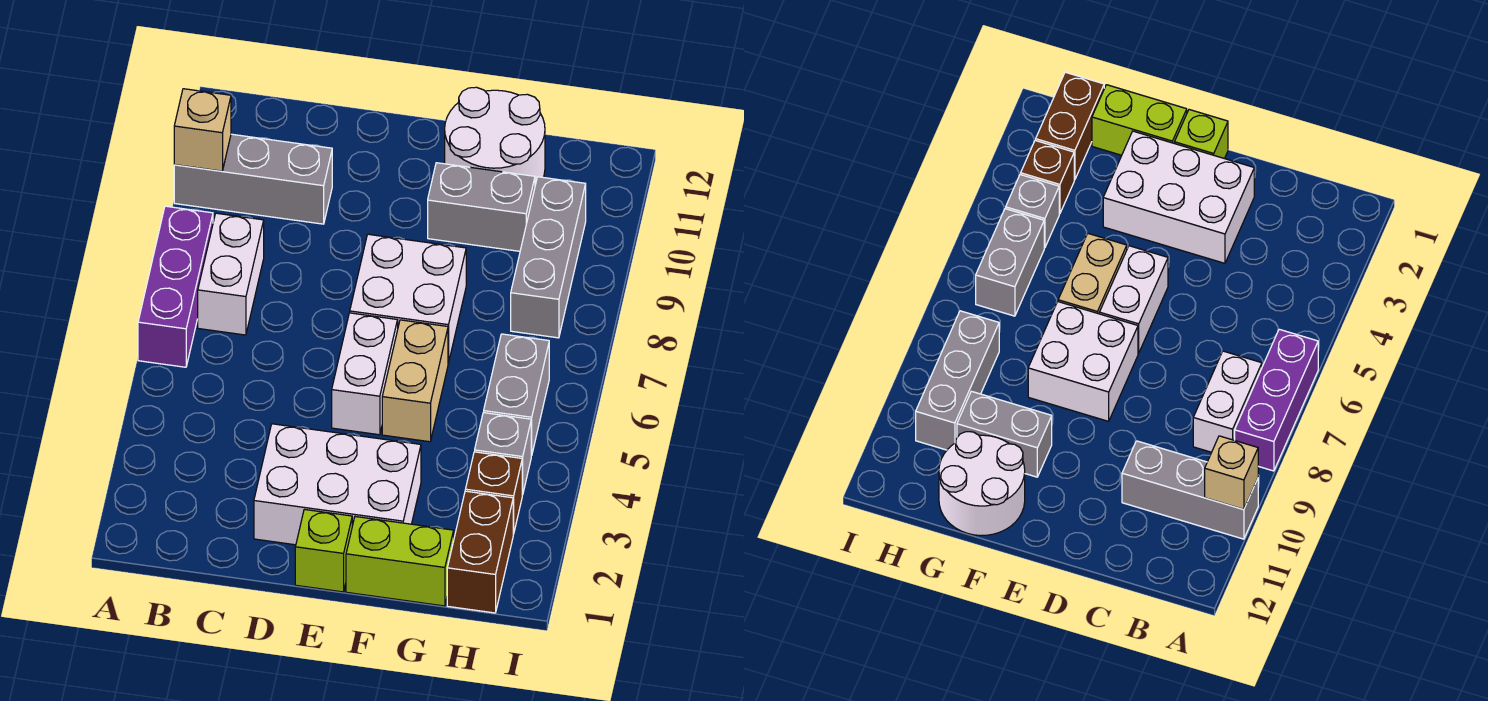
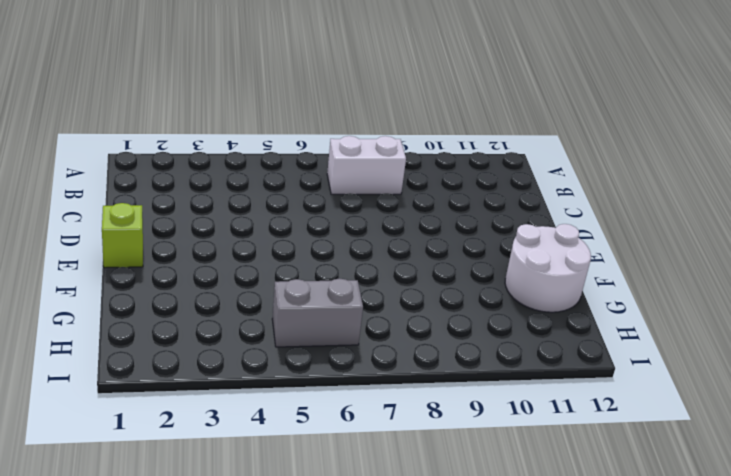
none -> purple 1x3 brick [138,206,213,367]
none -> grey 1x3 brick [174,134,332,224]
none -> white 2x3 brick [254,424,421,545]

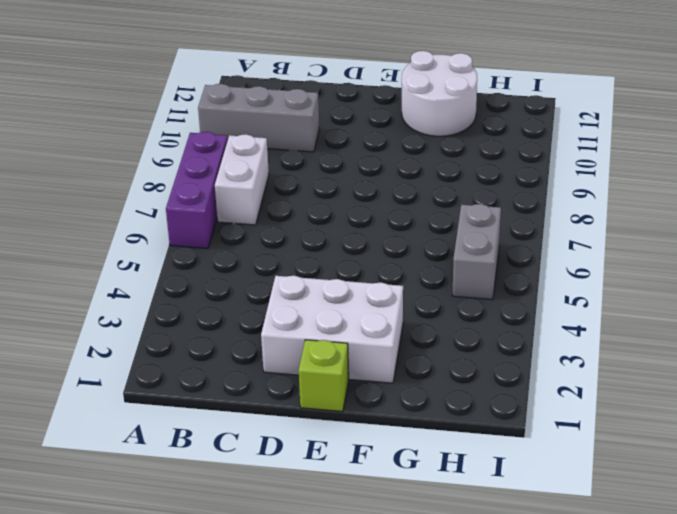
none -> white 1x2 brick [332,313,398,435]
none -> white 2x2 brick [350,234,466,363]
none -> lime 1x2 brick [346,517,454,606]

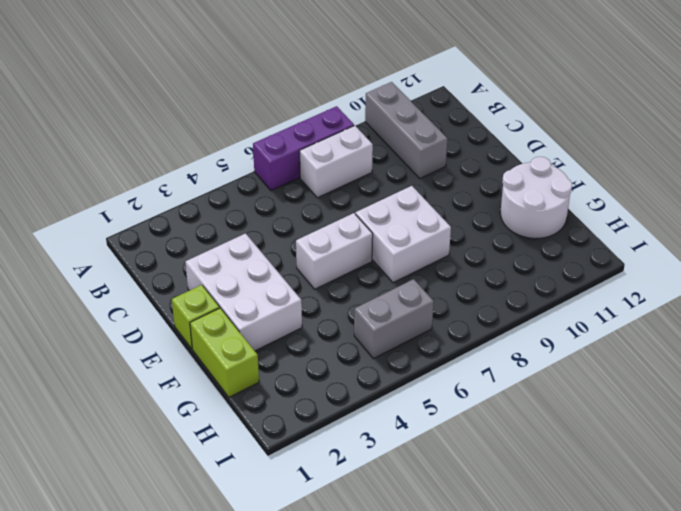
none -> tan 1x2 brick [382,320,448,442]
none -> grey 1x2 brick [428,163,535,251]
none -> brown 1x2 brick [447,491,513,613]

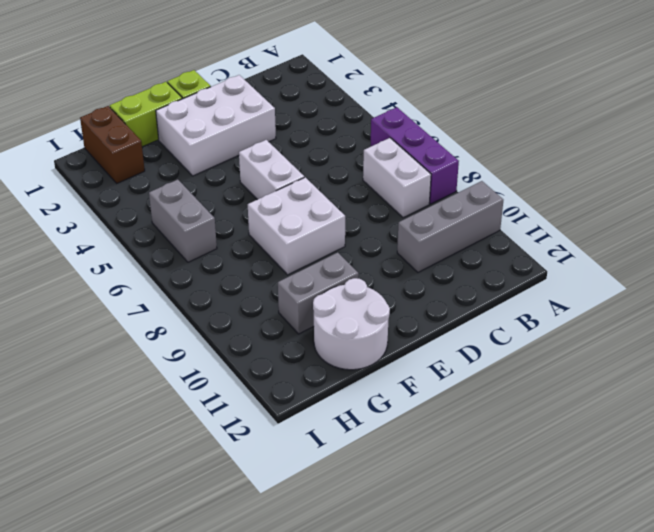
none -> tan 1x2 brick [382,320,448,442]
none -> brown 1x1 brick [465,452,522,534]
none -> grey 1x1 brick [475,413,532,495]

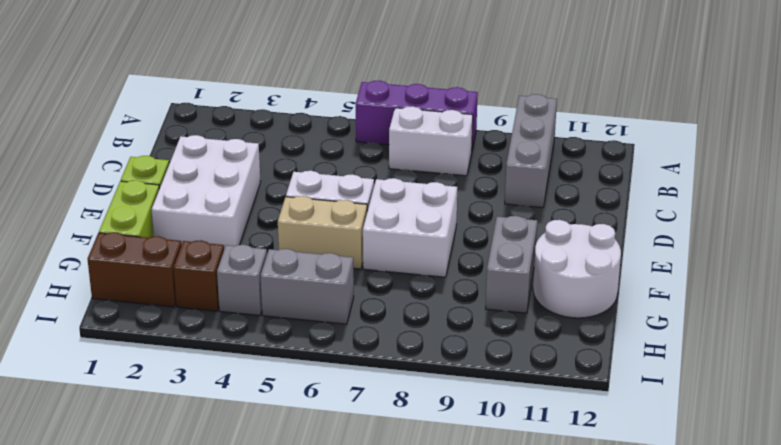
none -> grey 1x3 brick [511,177,586,338]
none -> tan 1x1 brick [174,89,231,171]

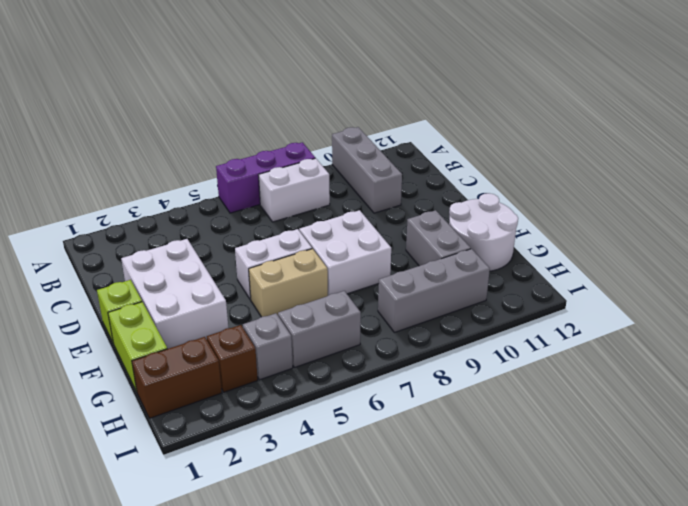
none -> tan 1x1 brick [174,89,231,171]

